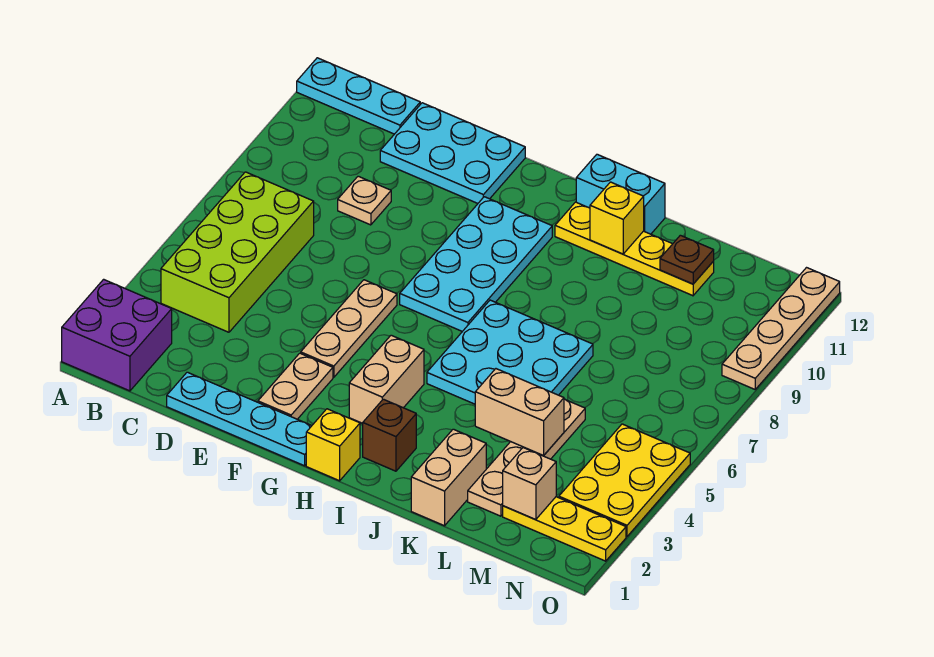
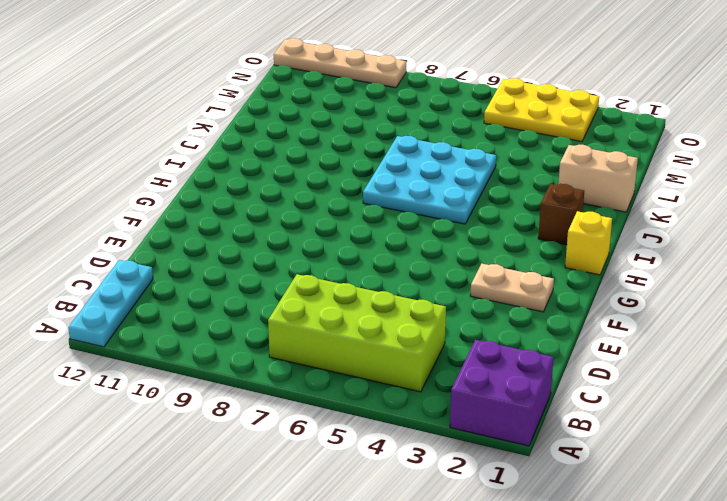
none -> cyan 1x4 plate [167,372,312,466]
none -> tan 1x1 plate [338,176,391,225]
none -> cyan 2x3 plate [380,103,525,203]

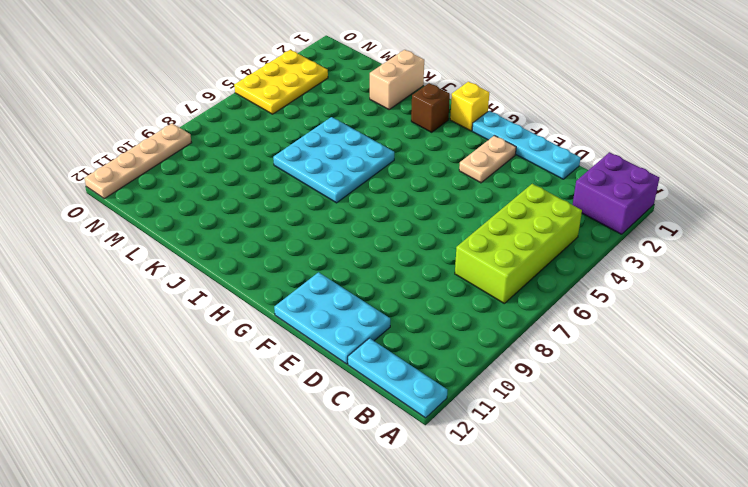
none -> tan 1x1 plate [338,176,391,225]
none -> tan 1x3 plate [301,280,397,377]
none -> cyan 2x4 plate [400,197,552,331]

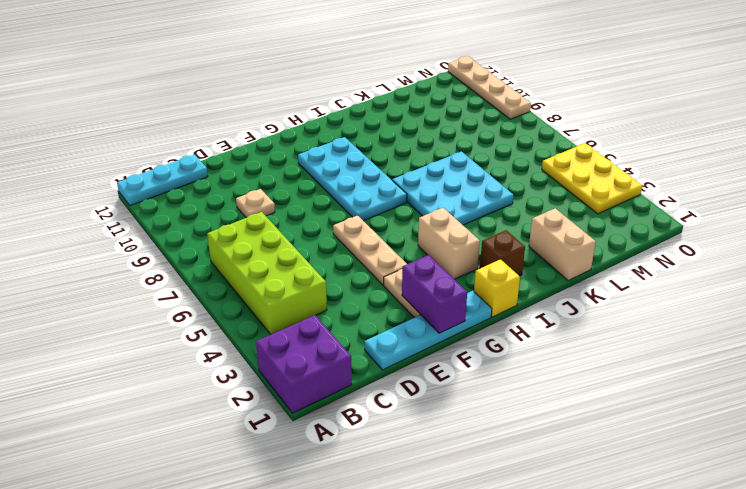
purple 1x2 brick [402,255,467,333] -> none
none -> cyan 2x3 plate [380,103,525,203]
none -> yellow 1x4 plate [555,202,714,296]
none -> cyan 1x2 brick [576,154,665,234]

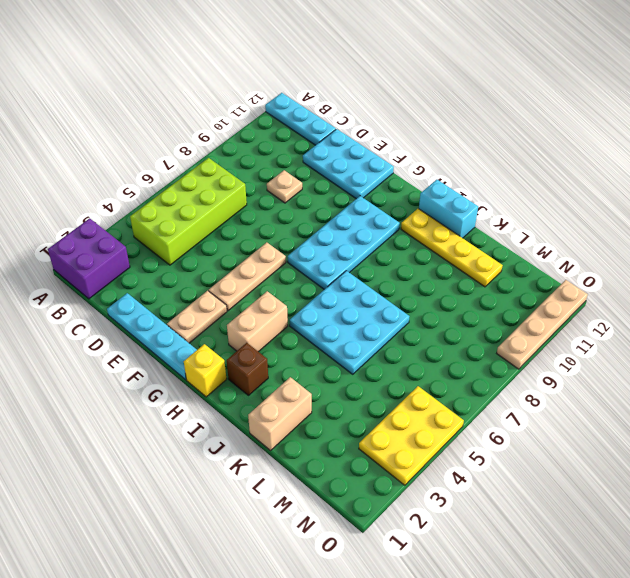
none -> tan 1x4 plate [468,399,585,516]
none -> yellow 1x3 plate [503,497,626,561]
none -> yellow 1x1 brick [590,182,644,254]

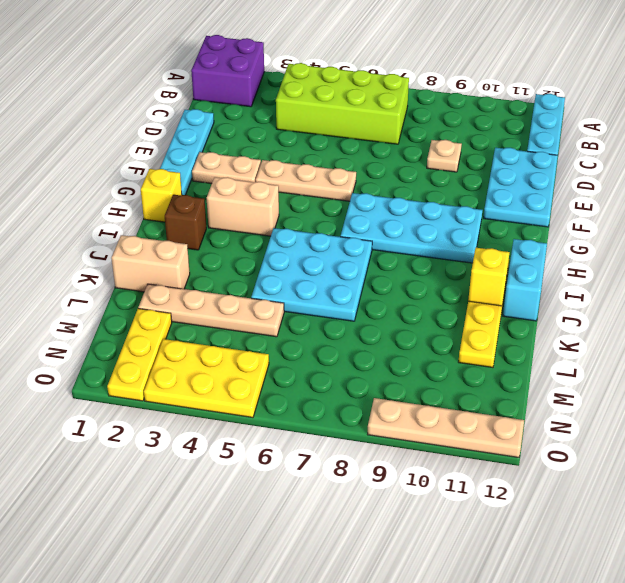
none -> tan 1x2 brick [475,369,564,455]
none -> brown 1x1 plate [660,235,714,284]
none -> tan 1x1 brick [503,448,556,520]

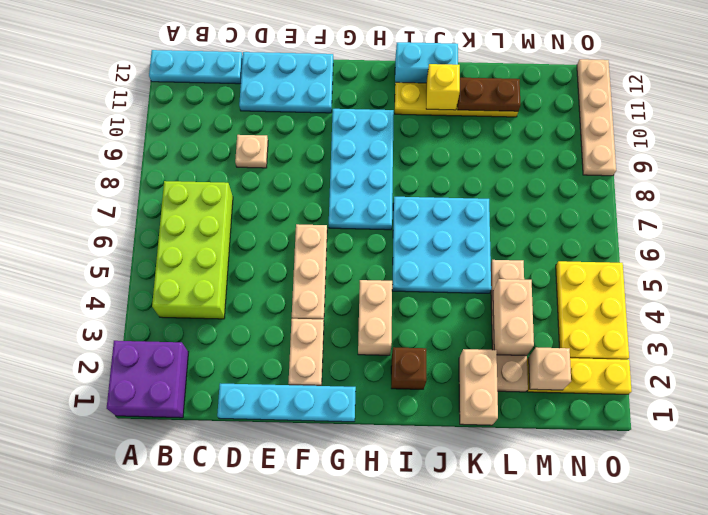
brown 1x2 plate [457,78,520,111] -> brown 1x1 plate [660,235,714,284]
tan 1x2 brick [493,279,534,356] -> tan 1x2 brick turned to [475,369,564,455]
none -> yellow 1x1 brick [306,409,360,481]

